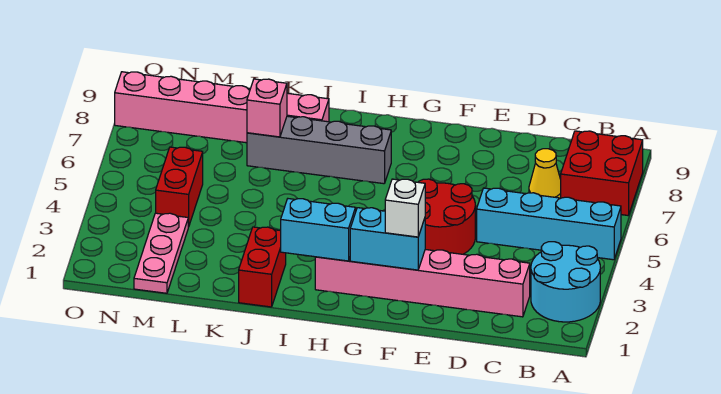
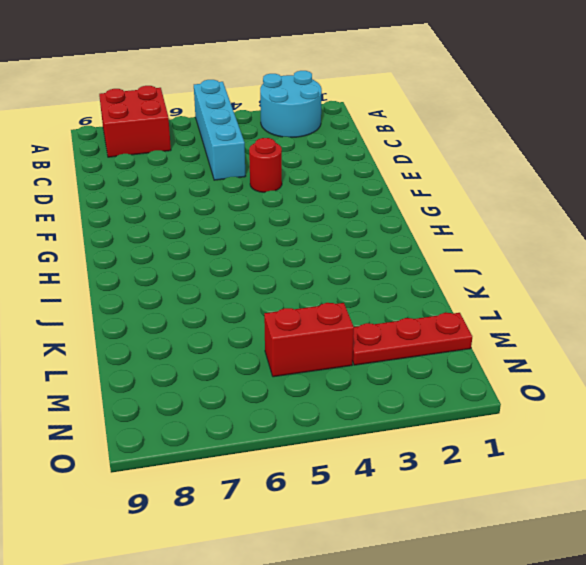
red 1x1 round brick [249,138,282,192] -> red 2x2 round brick [419,179,475,254]
red 1x3 plate [352,313,472,365] -> pink 1x3 plate [134,213,188,293]
none -> pink 1x6 brick [315,250,530,317]
none -> yellow 1x1 cone [529,149,561,198]
none -> grey 1x4 brick [247,116,391,184]

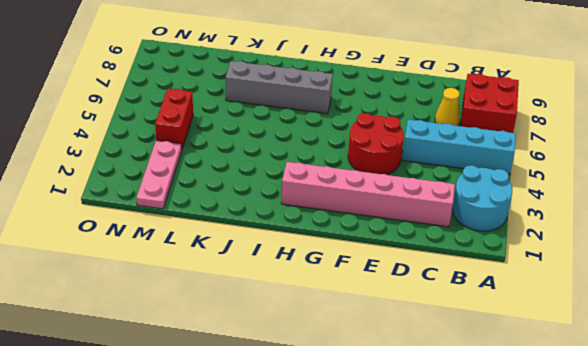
none -> red 1x2 brick [239,227,286,307]
none -> pink 1x6 brick [115,72,329,143]
none -> cyan 1x2 brick [350,208,425,270]

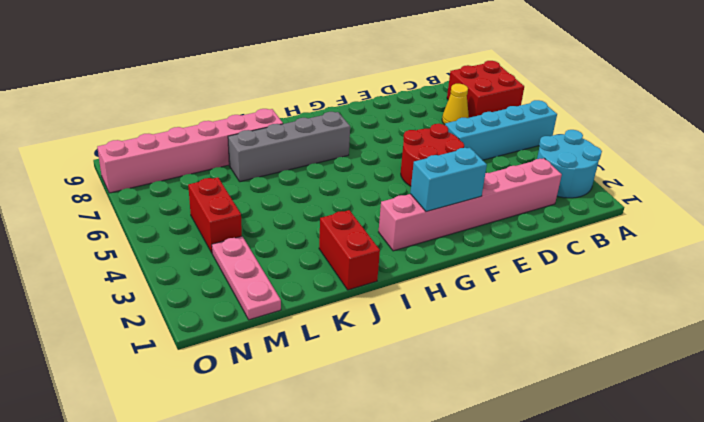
none -> cyan 1x2 brick [281,199,356,261]
none -> pink 1x1 brick [247,79,287,137]
none -> white 1x1 brick [385,179,425,237]

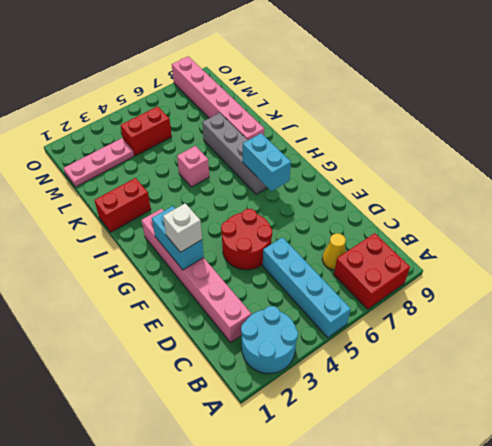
cyan 1x2 brick [243,133,291,191] -> cyan 1x2 brick moved to [281,199,356,261]
pink 1x1 brick [177,146,209,187] -> pink 1x1 brick moved to [247,79,287,137]

